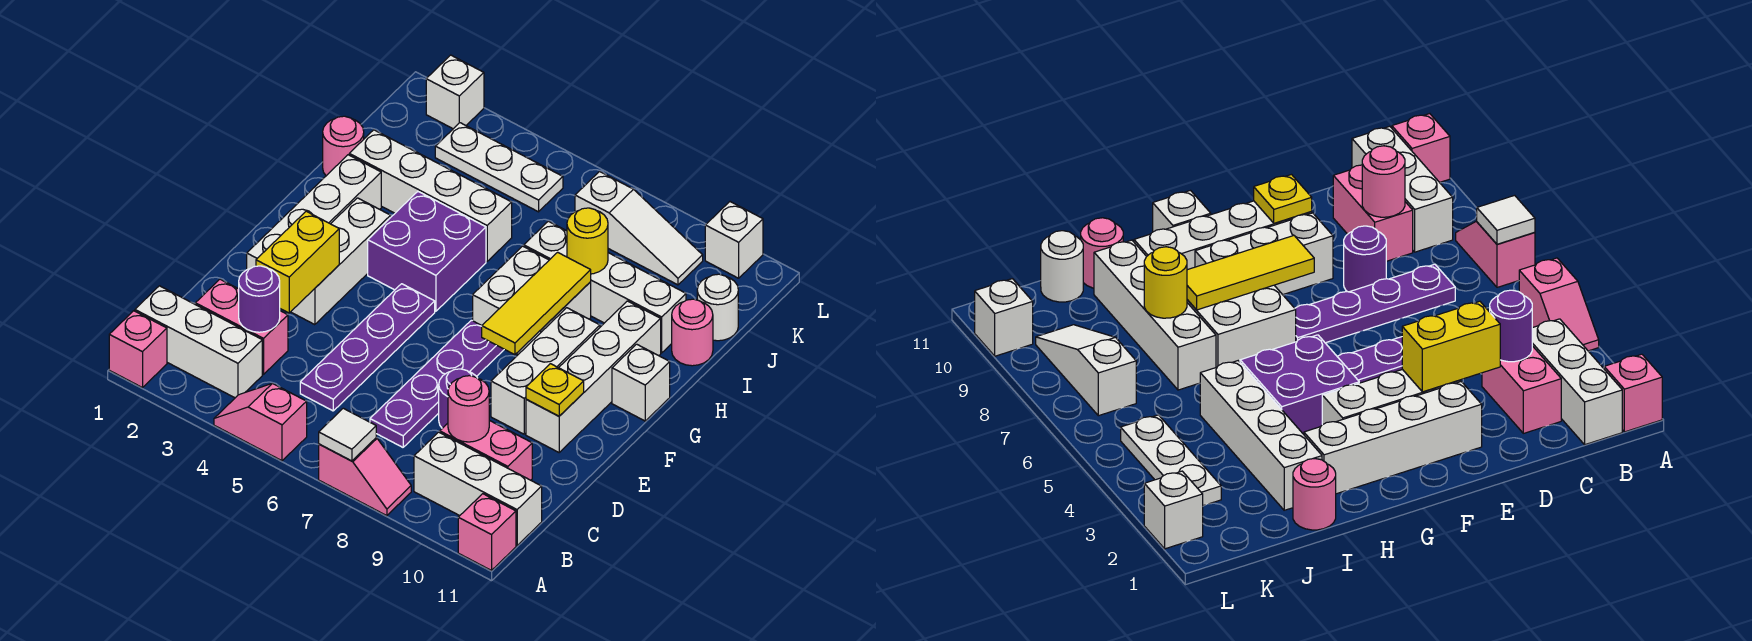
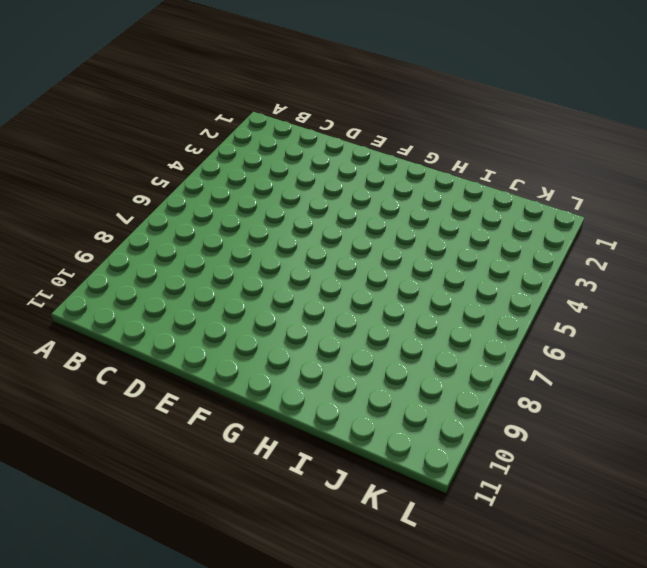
none -> pink 1x1 brick [109,311,167,388]
none -> pink 1x2 slope [214,383,307,461]
none -> pink 1x2 slope [319,438,411,516]
none -> pink 1x1 brick [458,494,516,571]

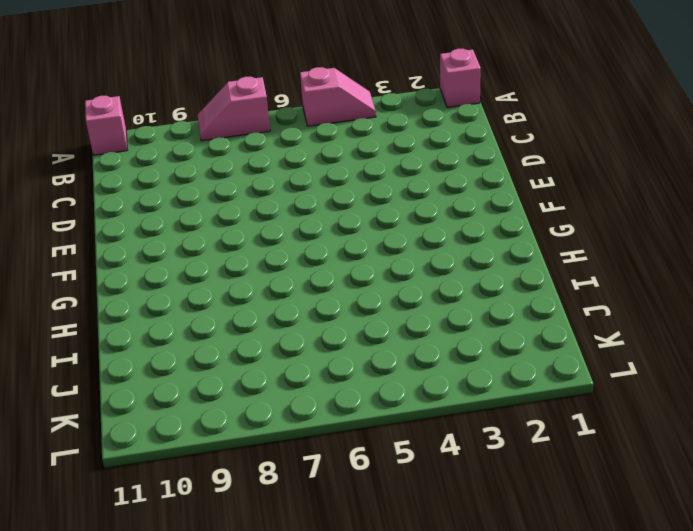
none -> white 1x3 brick [135,286,262,398]
none -> white 1x3 brick [414,432,542,545]
none -> pink 1x2 brick [195,279,288,374]
none -> purple 1x4 plate [300,284,435,411]

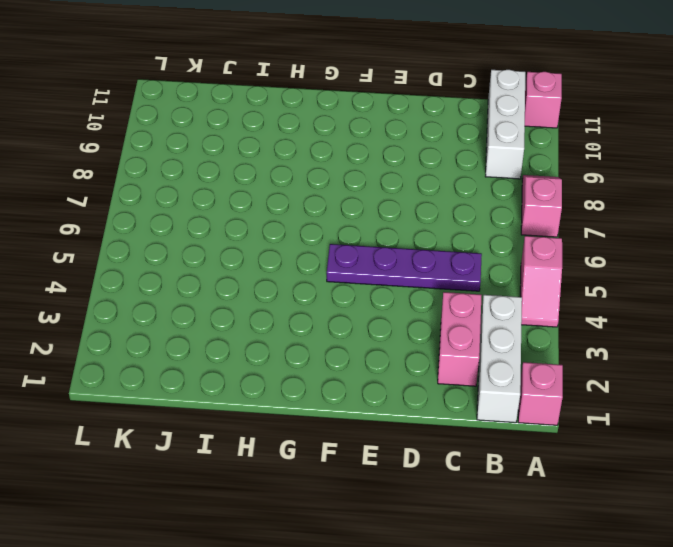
none -> purple 1x4 plate [370,320,504,447]
none -> pink 1x2 brick [440,420,532,480]
none -> purple 1x1 round brick [439,369,477,428]
none -> white 1x4 brick [247,155,381,269]

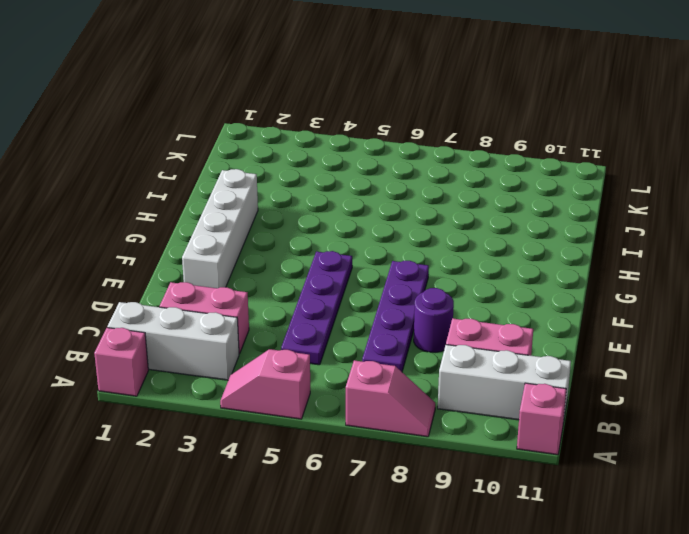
none -> white 1x3 brick [291,198,391,325]
none -> white 1x3 brick [491,308,600,434]
none -> white 1x4 brick [526,301,661,452]
none -> purple 2x2 brick [368,192,486,311]

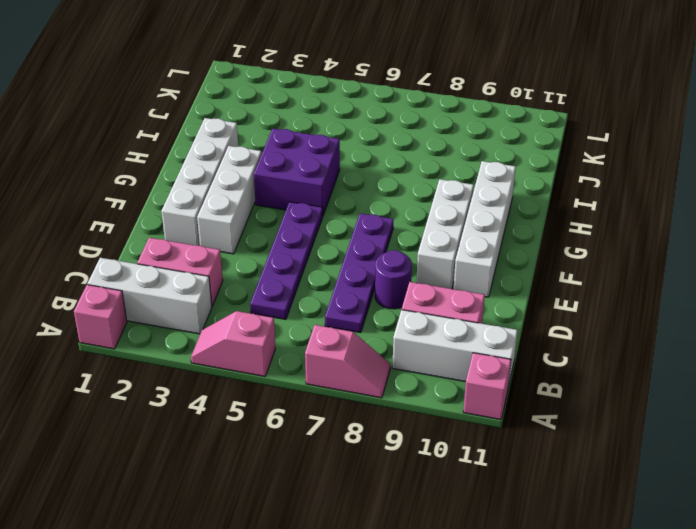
none -> white 2x2 brick [473,246,591,354]
none -> white 1x1 brick [612,344,670,421]
none -> pink 1x1 round brick [323,116,364,176]
none -> white 1x4 brick [349,130,512,261]

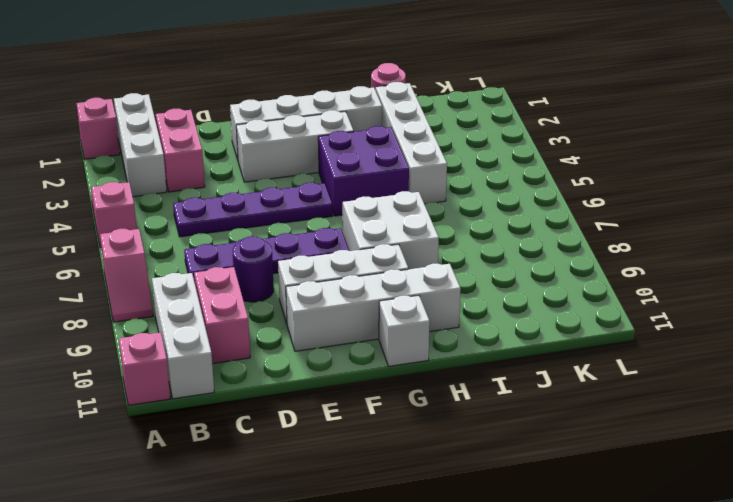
none -> white 1x4 brick [524,221,686,353]
none -> pink 1x1 round brick [672,299,713,366]
none -> white 1x1 round brick [697,274,738,341]
none -> white 1x3 plate [435,123,563,212]

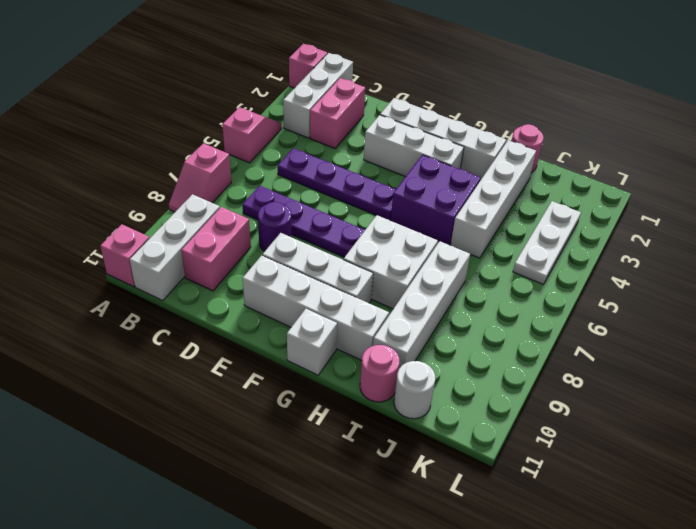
none -> white 1x3 slope [575,172,703,285]
none -> white 1x1 brick [426,55,484,129]
none -> white 1x1 brick [705,202,763,278]
none -> white 1x1 tile [319,408,376,461]

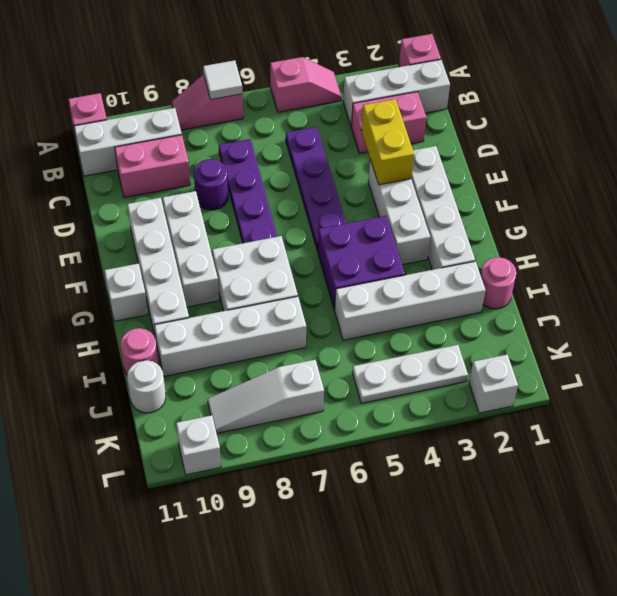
none -> purple 1x1 round brick [239,266,280,332]
none -> pink 1x1 round brick [448,376,489,442]
none -> yellow 1x1 plate [526,364,584,416]
none -> yellow 1x3 tile [482,252,591,355]

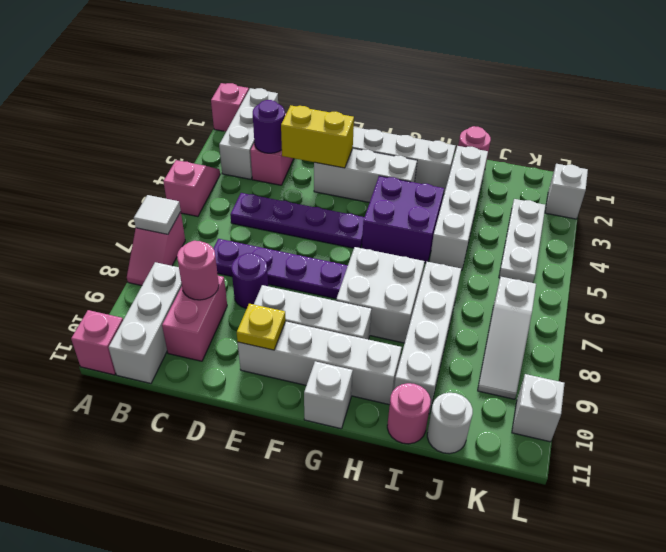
none -> yellow 1x3 tile [482,252,591,355]
none -> yellow 1x1 round brick [567,208,608,274]

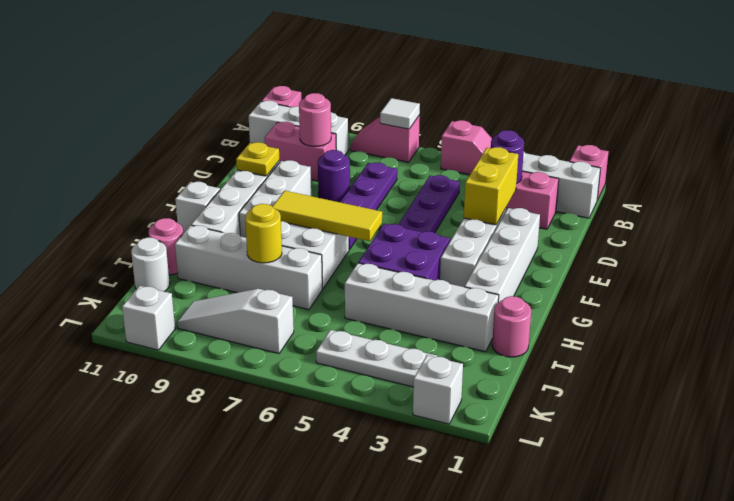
yellow 1x3 tile [272,191,382,241] -> yellow 1x3 tile turned to [482,252,591,355]

